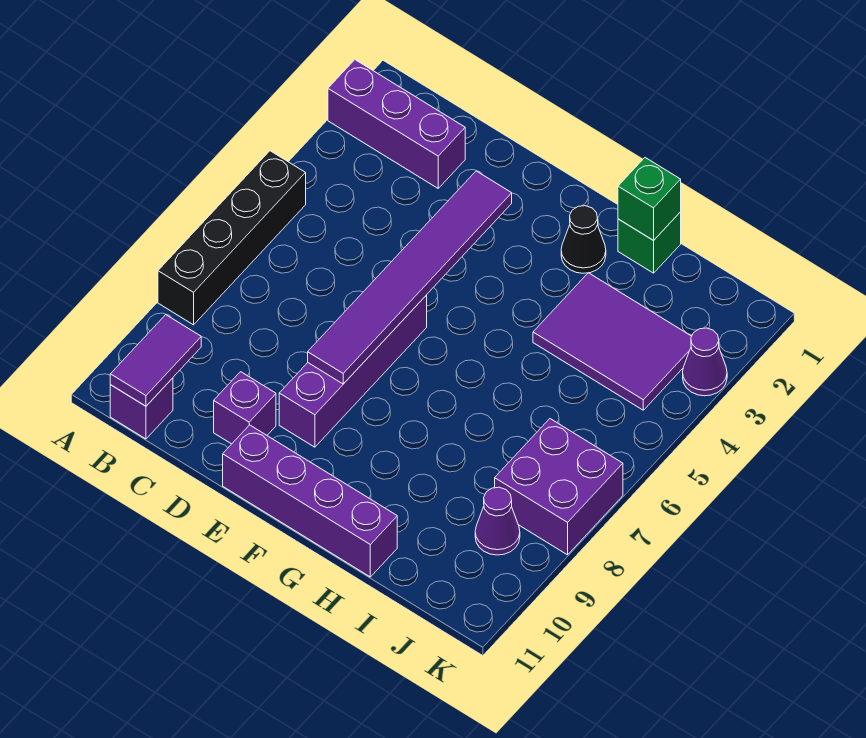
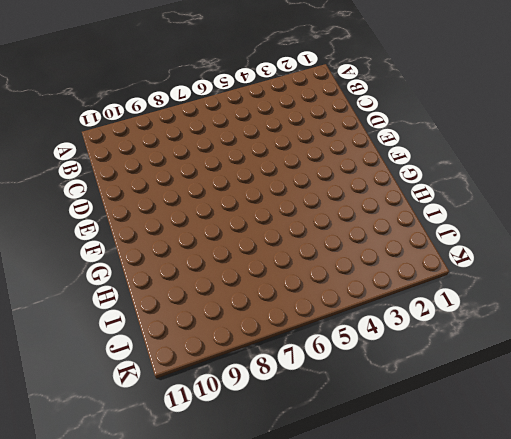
none -> purple 1x3 brick [328,60,465,188]
none -> black 1x4 brick [158,151,306,325]
none -> purple 1x1 brick [110,378,173,439]

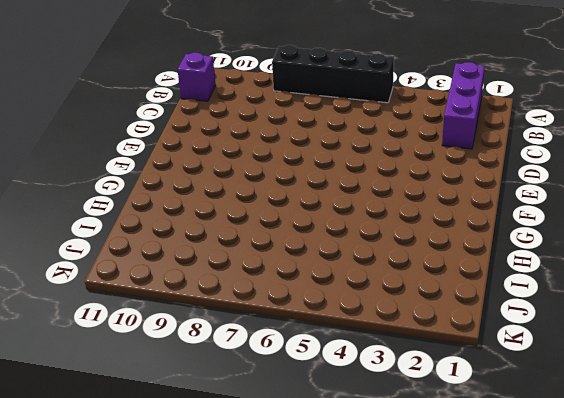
none -> purple 1x1 brick [214,372,276,444]
none -> purple 1x4 brick [279,295,427,447]
none -> purple 1x4 brick [223,425,397,577]

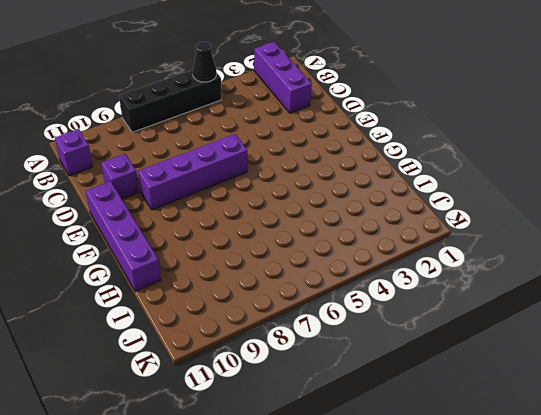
black 1x1 cone [193,42,217,82] -> black 1x1 cone moved to [561,206,606,273]
none -> green 1x1 brick [618,212,681,273]
none -> purple 2x3 tile [533,273,692,410]
none -> purple 2x2 brick [495,419,623,555]

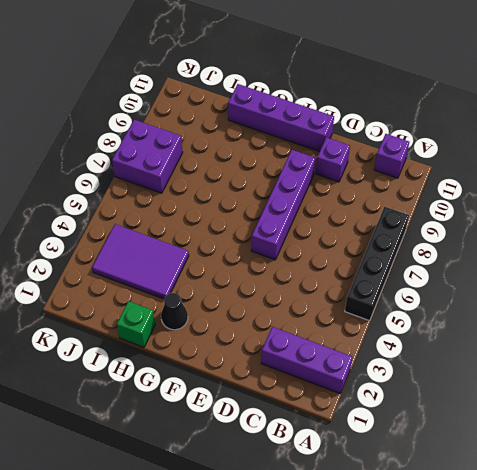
none -> purple 1x1 cone [475,487,520,555]
none -> purple 1x1 cone [683,328,727,396]
none -> purple 1x2 tile [110,315,201,406]

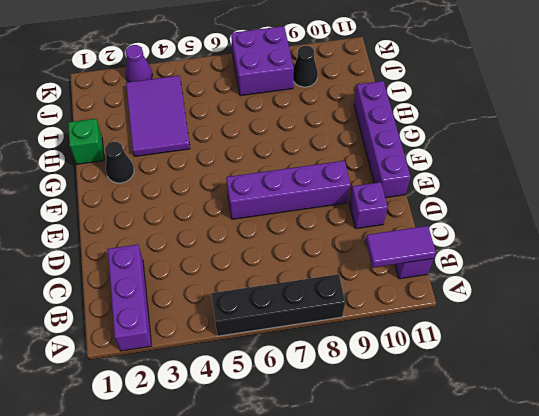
black 1x1 cone [293,46,318,87] -> purple 1x1 cone [475,487,520,555]
none -> purple 1x6 tile [308,171,512,384]
none -> green 1x1 brick [618,158,681,240]

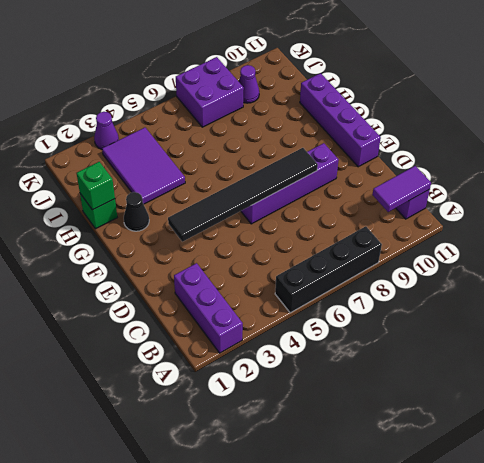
black 1x6 tile [168,148,318,242] -> purple 1x6 tile [308,171,512,384]
none -> purple 1x1 brick [214,372,276,444]

